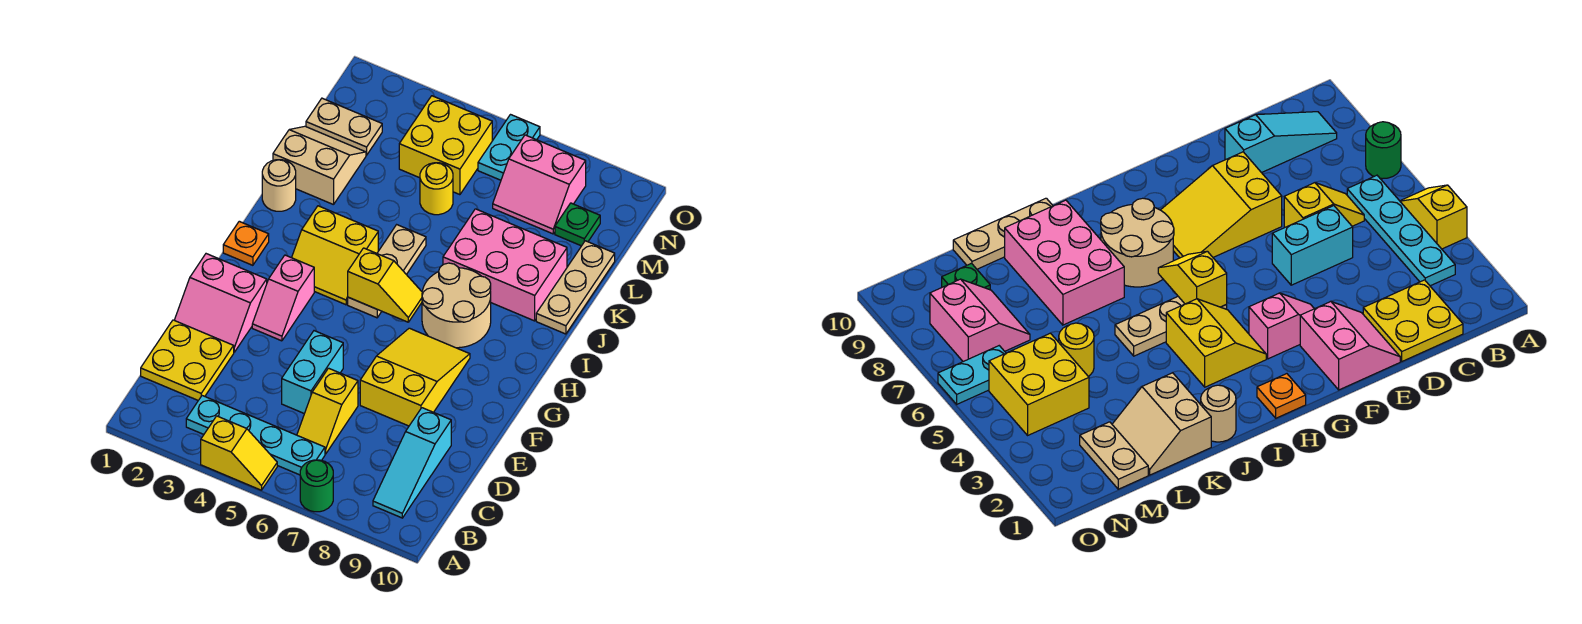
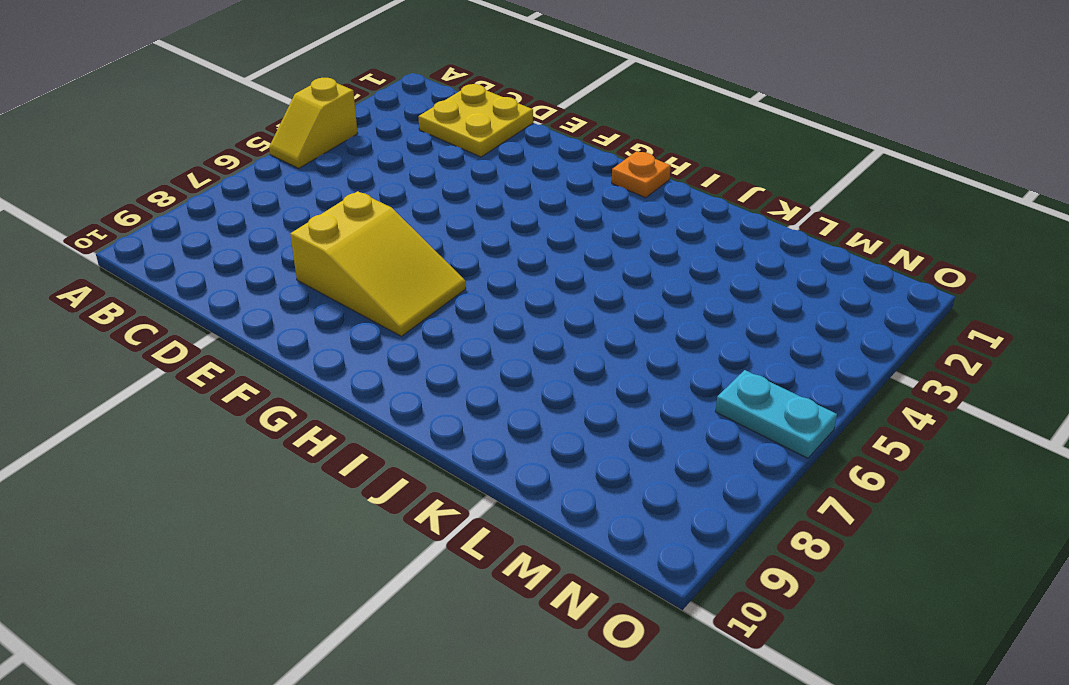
none -> green 1x1 round brick [300,460,333,512]
none -> cyan 1x4 plate [186,396,325,475]
none -> cyan 1x3 slope [373,408,451,518]

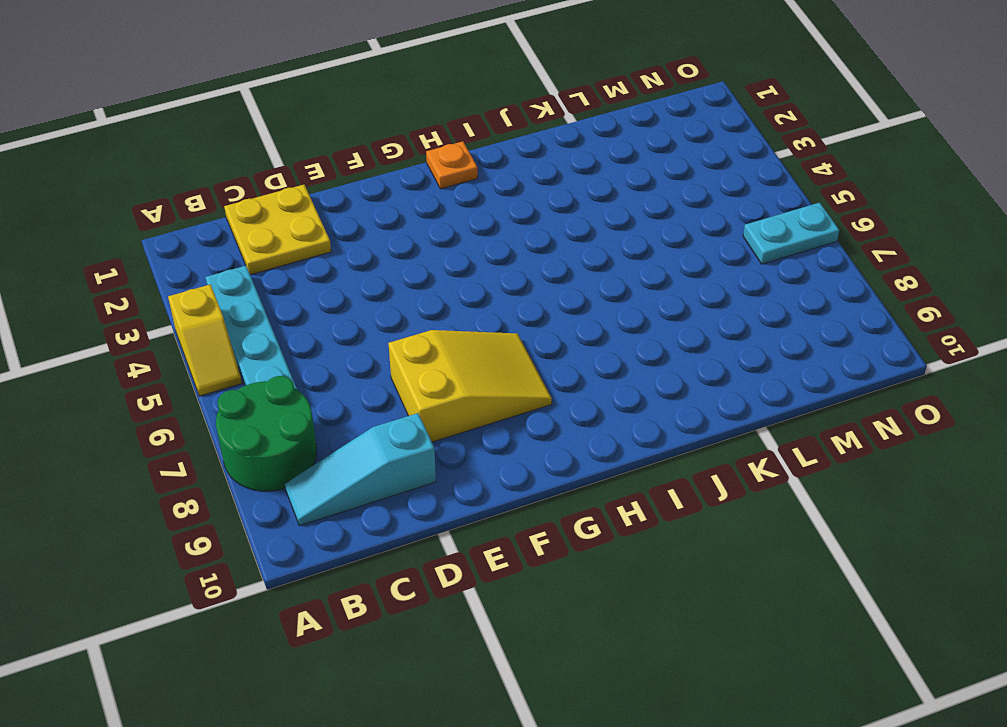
green 2x2 round brick [216,376,317,491] -> green 1x1 round brick [300,460,333,512]
none -> yellow 1x2 slope [297,368,358,454]
none -> cyan 1x2 brick [282,331,343,414]
none -> pink 2x2 slope [174,254,267,352]

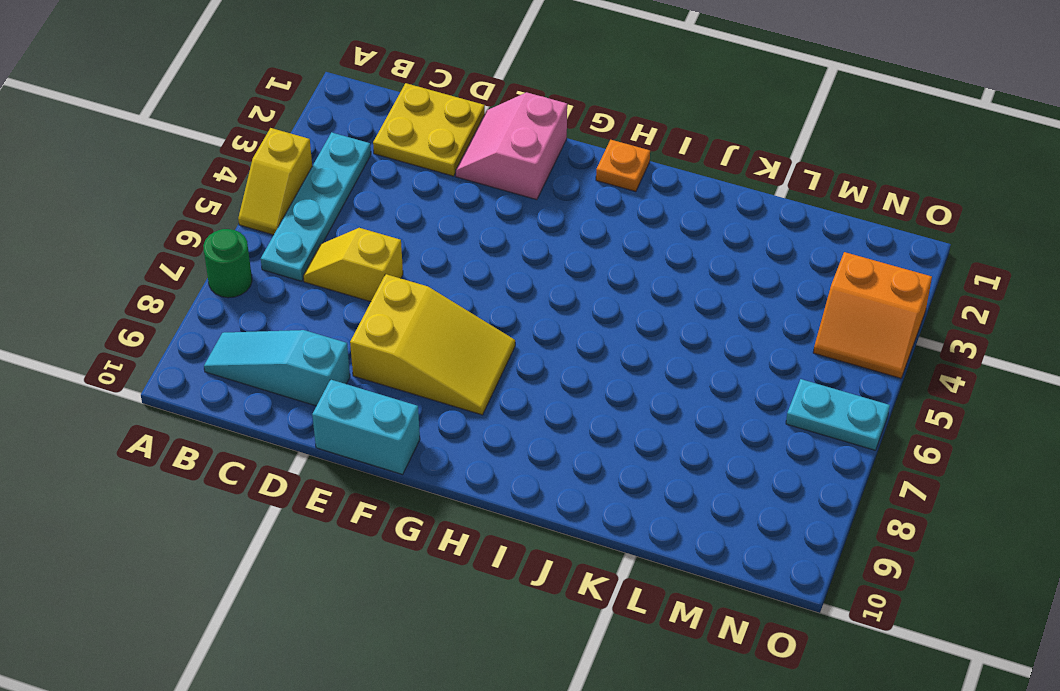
cyan 1x2 brick [312,380,420,474] -> cyan 1x2 brick moved to [282,331,343,414]
orange 2x2 slope [813,252,932,378] -> yellow 2x2 brick [399,96,492,195]
none -> pink 1x2 slope [252,255,314,341]
none -> yellow 2x2 slope [292,206,378,305]
none -> tan 1x3 plate [348,225,426,318]

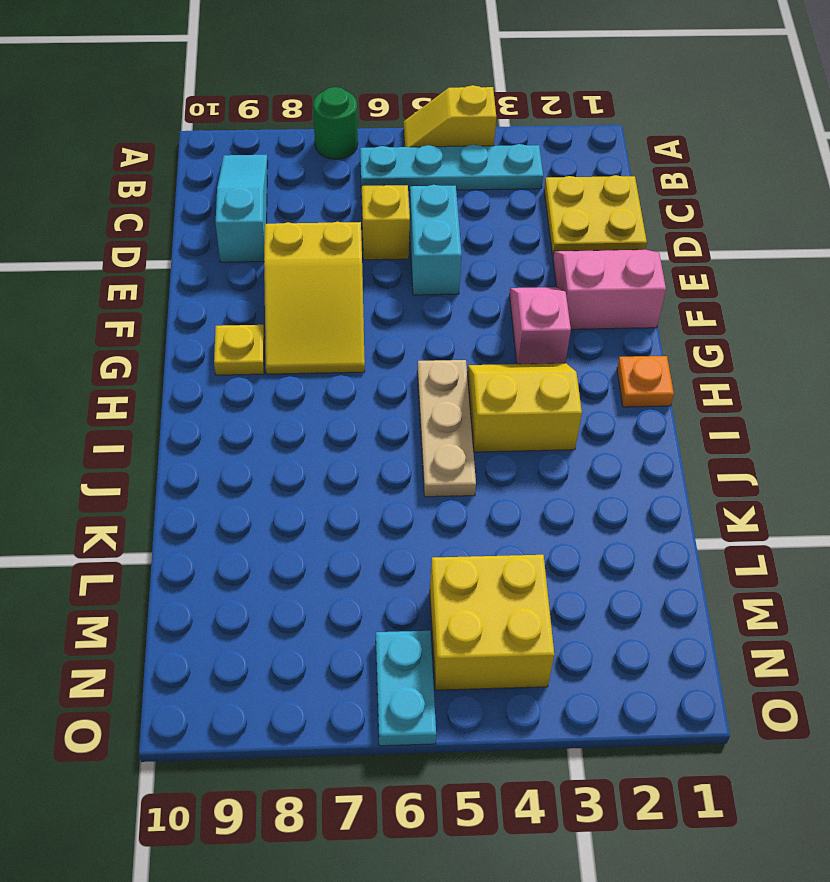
yellow 1x1 plate [214,325,265,375] -> none
none -> tan 2x2 round brick [422,263,491,348]
none -> tan 1x1 round brick [262,160,296,211]
none -> pink 2x3 brick [443,209,567,321]

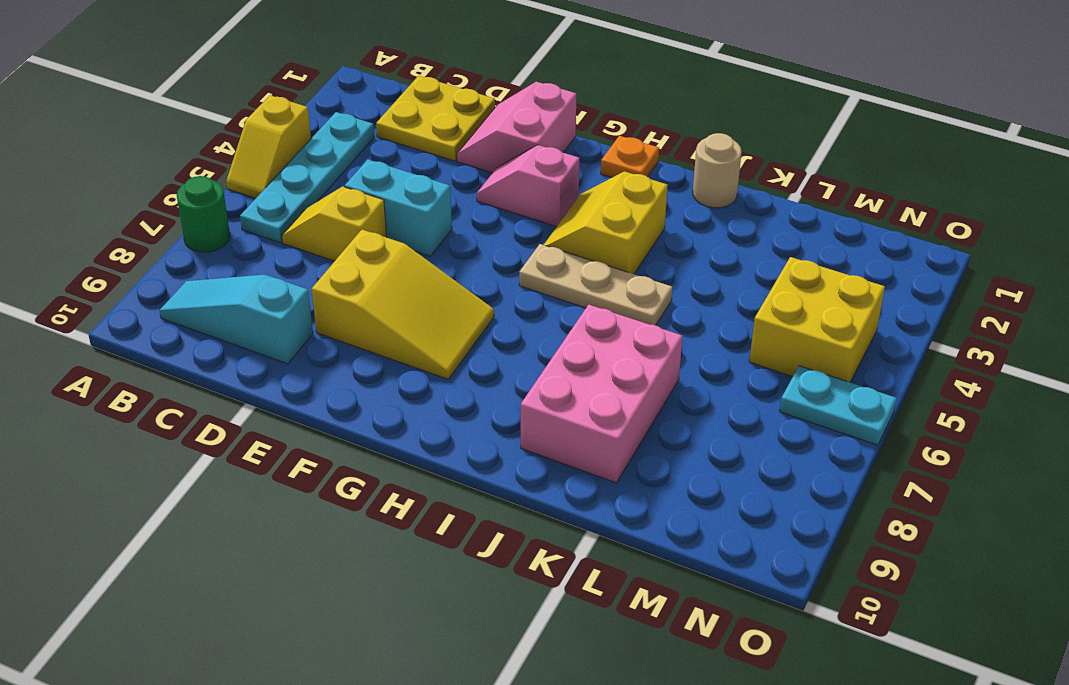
none -> tan 2x2 round brick [422,263,491,348]
none -> tan 1x3 plate [536,241,615,334]
none -> tan 2x2 slope [273,126,366,205]

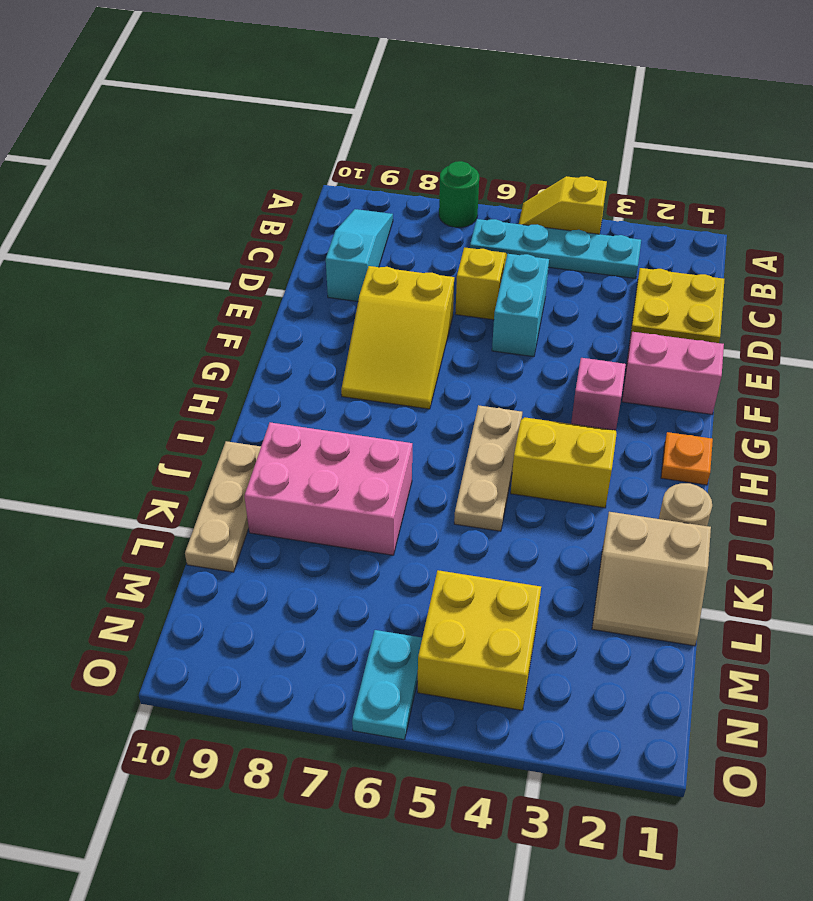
none -> tan 2x2 round brick [422,263,491,348]
none -> yellow 1x1 round brick [420,163,453,215]
none -> tan 1x2 plate [306,98,382,155]

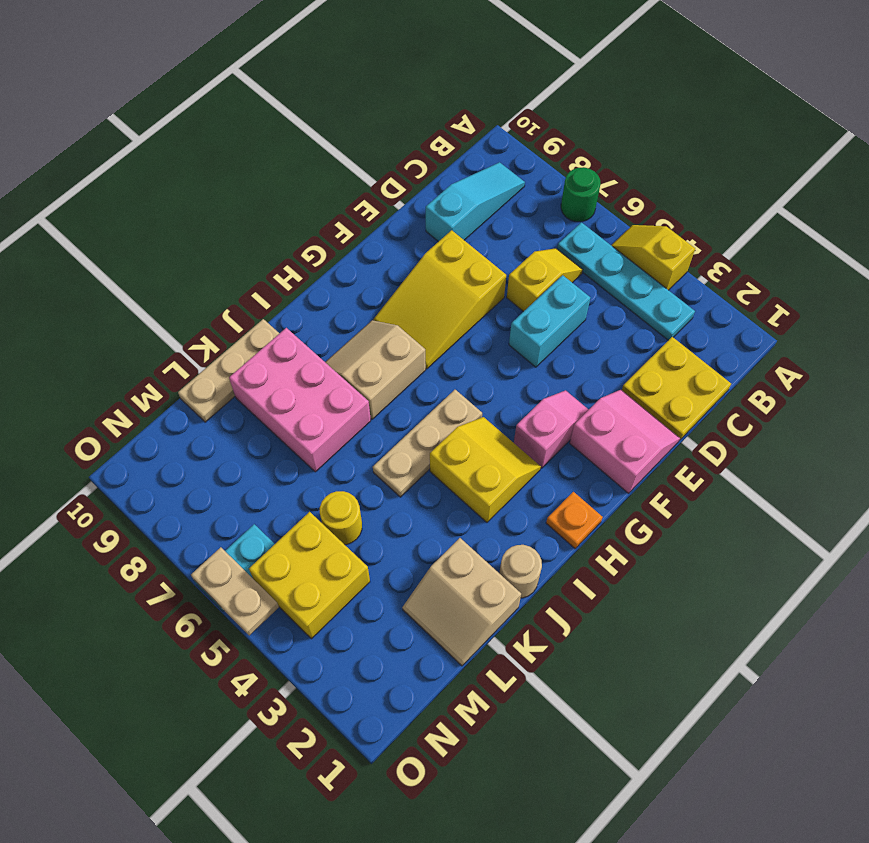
tan 2x2 slope [325,320,426,419] -> tan 2x2 round brick [422,263,491,348]
tan 1x2 plate [191,547,279,636] -> tan 1x2 plate moved to [306,98,382,155]
none -> pink 2x2 slope [493,135,586,234]
none -> green 1x1 plate [555,203,600,246]
none -> yellow 1x2 slope [348,248,422,322]

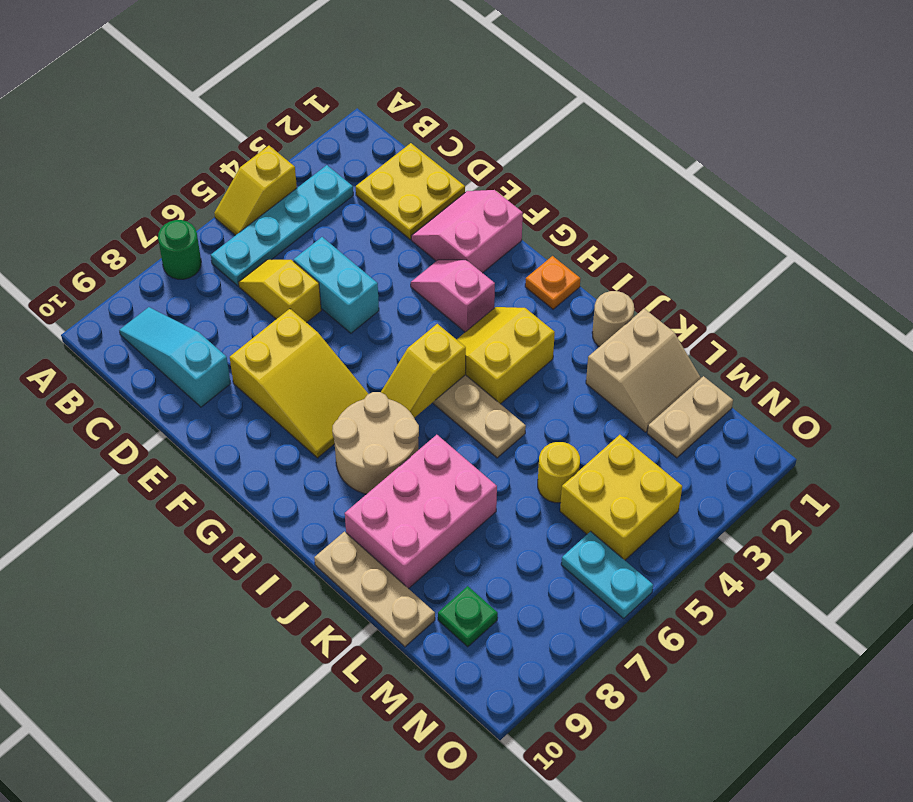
none -> pink 2x2 slope [493,135,586,234]

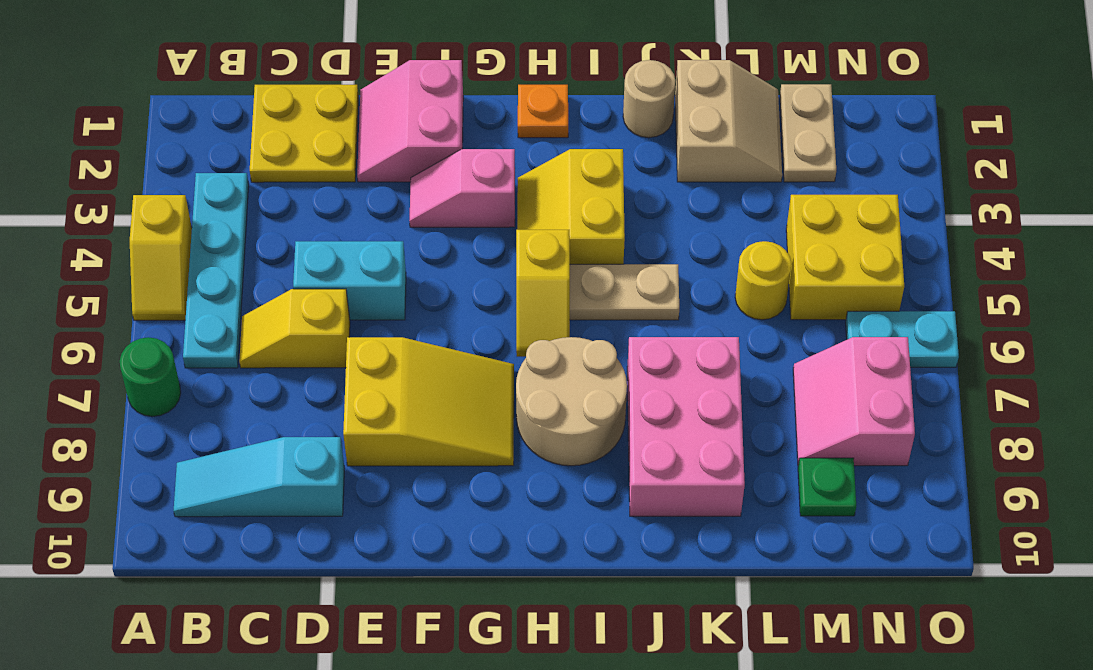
none -> tan 1x3 plate [536,241,615,334]

